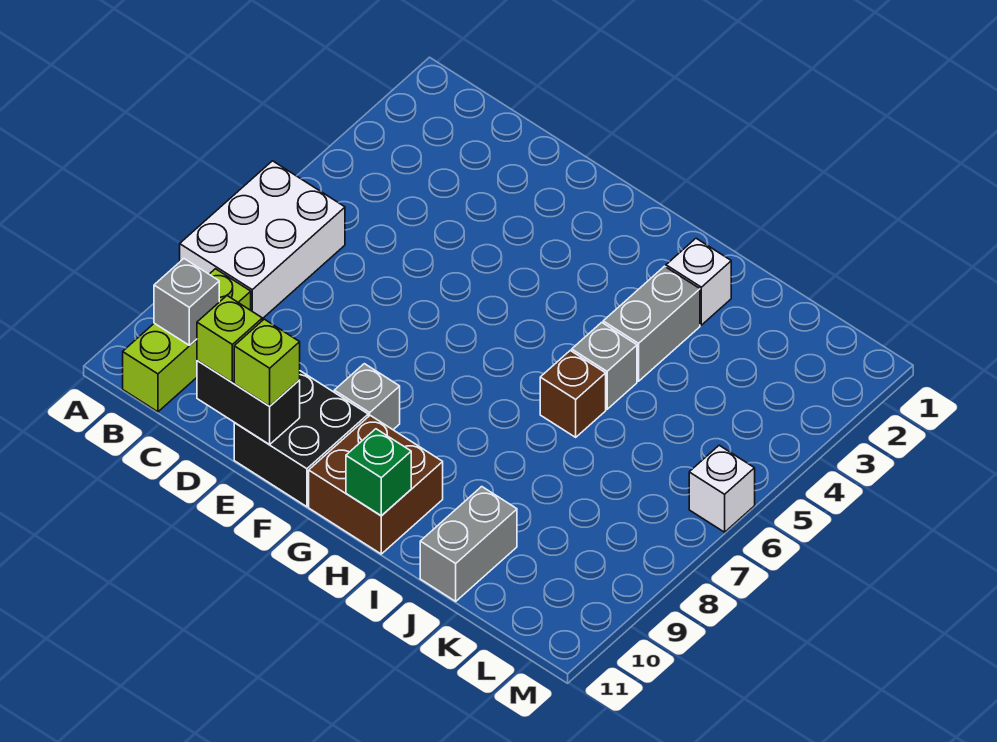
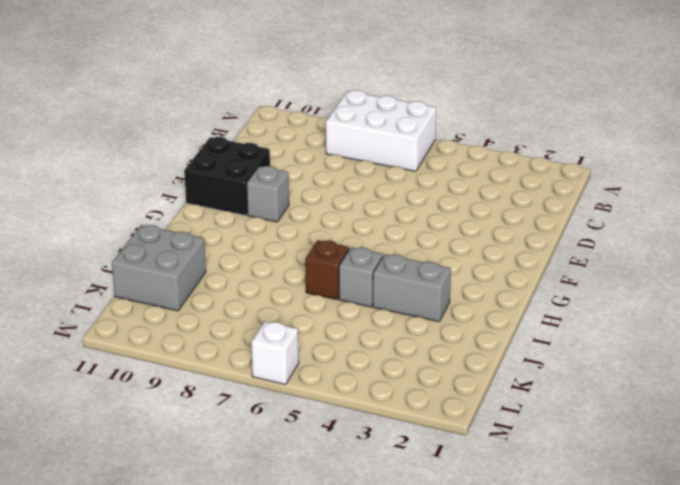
grey 2x2 brick [112,225,206,311] -> grey 1x2 brick [420,487,517,601]
none -> lime 1x3 brick [123,269,251,412]
none -> brown 2x2 brick [309,416,443,554]
none -> white 1x1 brick [666,238,731,325]

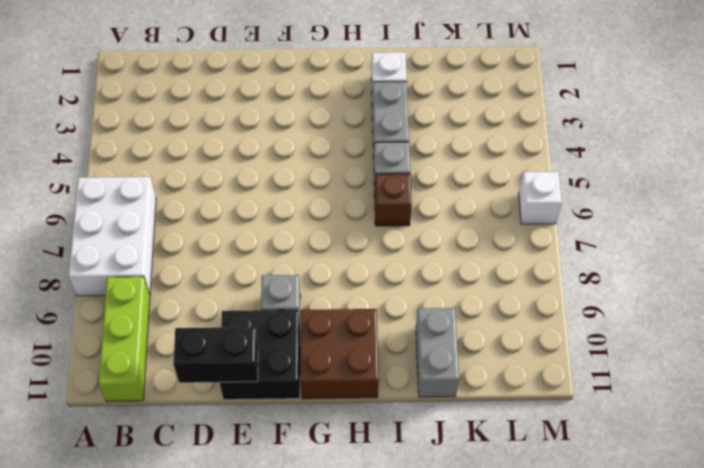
none -> grey 1x1 brick [154,259,219,345]
none -> green 1x1 brick [346,429,411,515]
none -> lime 1x1 brick [197,296,262,382]

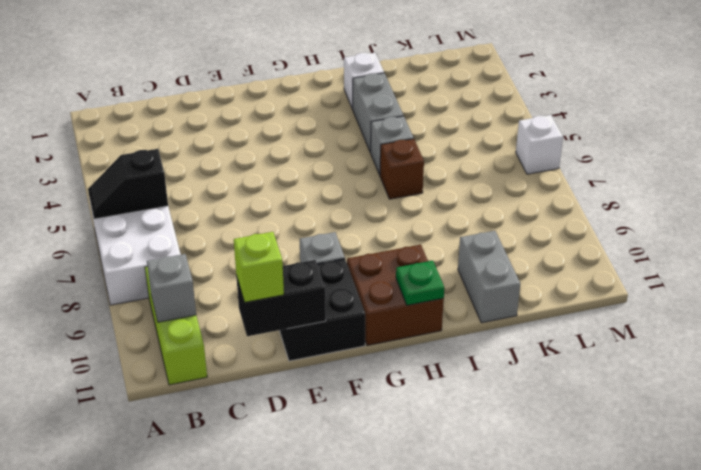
black 1x2 slope [88,149,168,219] -> none
green 1x1 plate [396,261,444,305] -> green 1x1 brick [346,429,411,515]
none -> lime 1x1 brick [234,319,300,406]

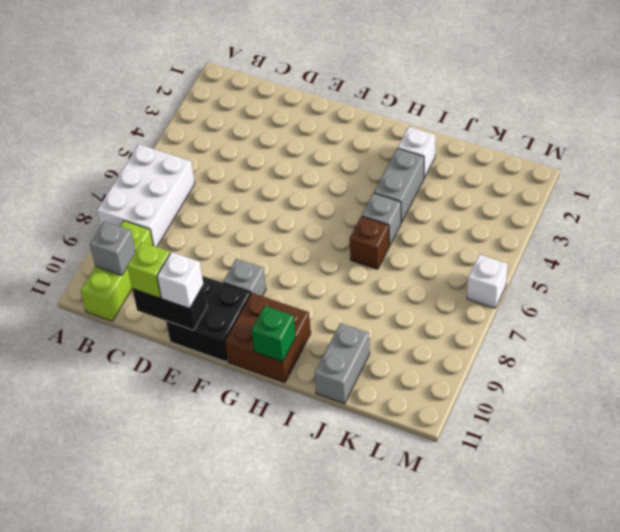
white 1x1 brick [157,252,203,308] -> lime 1x1 brick [234,319,300,406]

